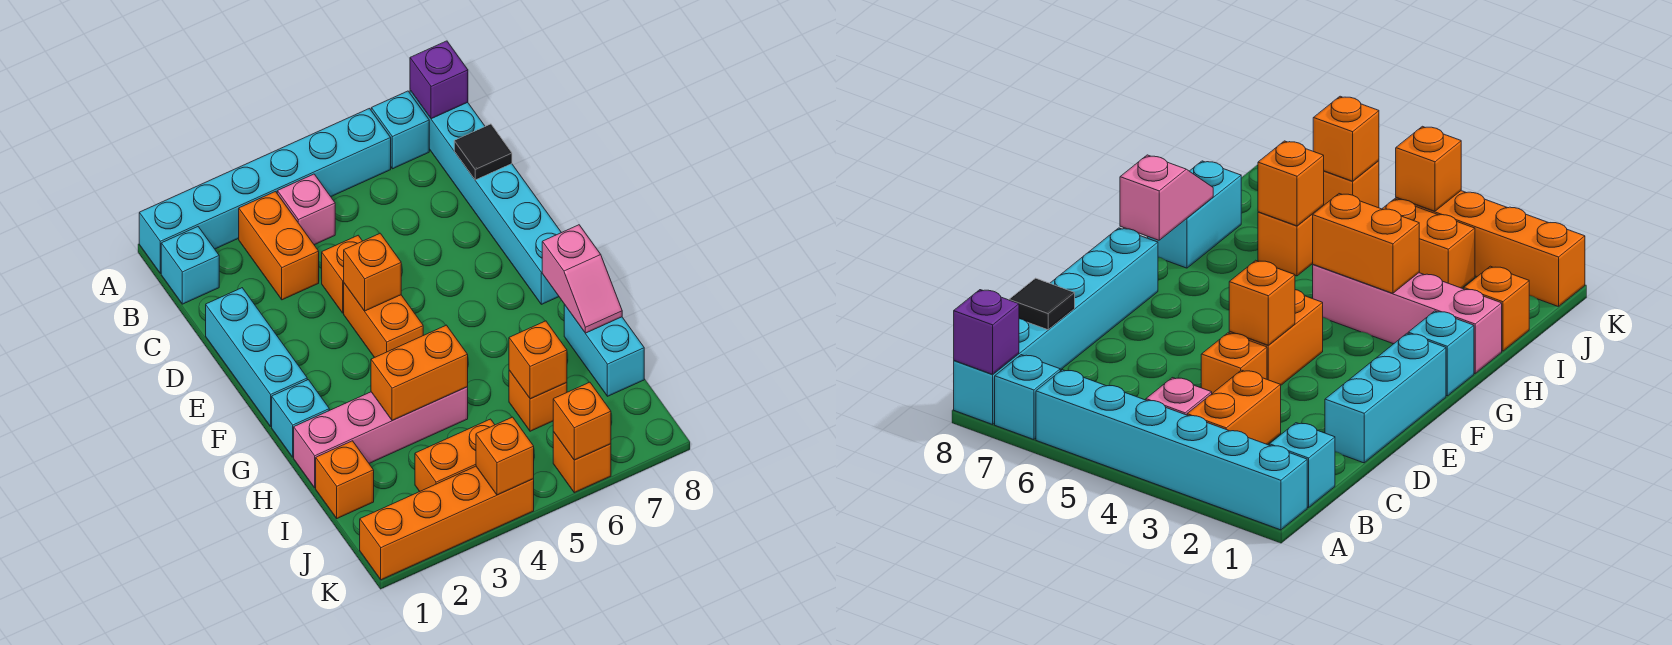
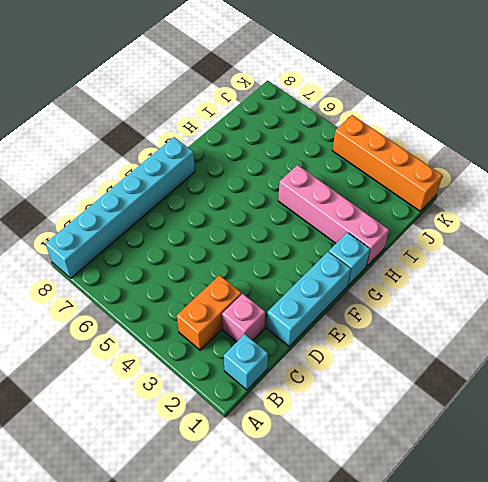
pink 1x1 brick [222,294,265,342] -> pink 1x1 brick moved to [277,174,335,245]
none -> cyan 1x6 brick [139,109,391,274]
none -> cyan 1x1 brick [371,91,429,169]
none -> orange 1x1 brick [322,235,362,313]

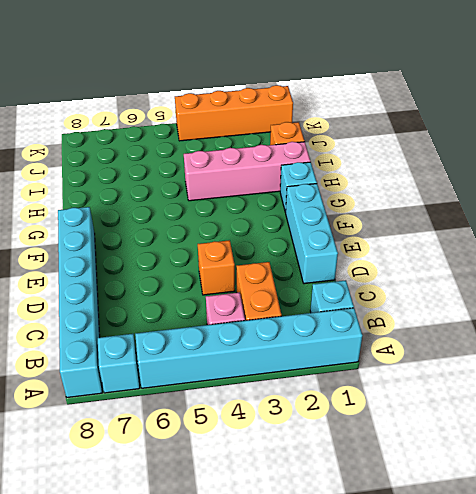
none -> orange 1x2 brick [344,283,423,358]
none -> cyan 1x2 brick [564,305,644,396]
none -> orange 1x1 brick [509,370,567,431]

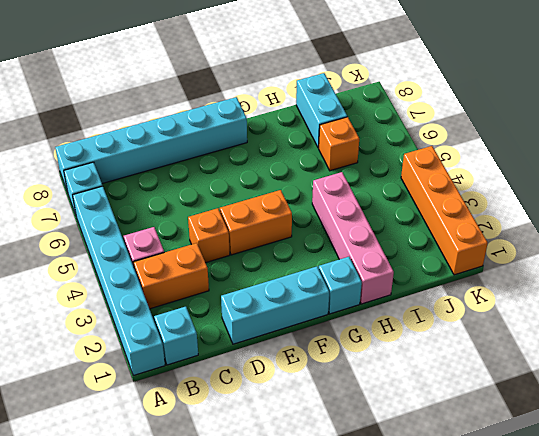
cyan 1x2 brick [296,73,347,148] -> cyan 1x2 brick turned to [564,305,644,396]
none -> orange 1x1 brick [316,441,374,518]
none -> orange 1x2 brick [415,419,495,491]
none -> orange 1x1 brick [553,432,611,493]

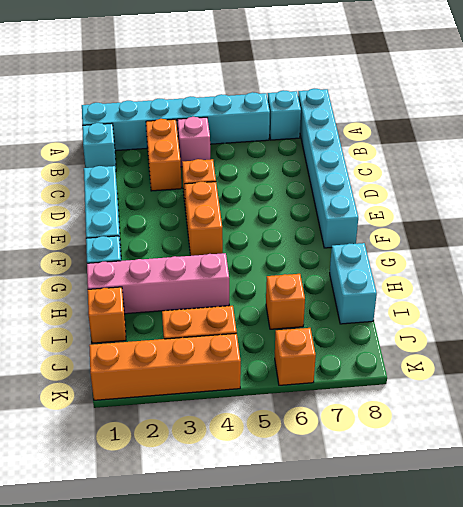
none -> purple 1x1 brick [410,41,468,119]
none -> black 1x1 tile [454,124,512,180]
none -> orange 1x1 brick [344,233,401,311]

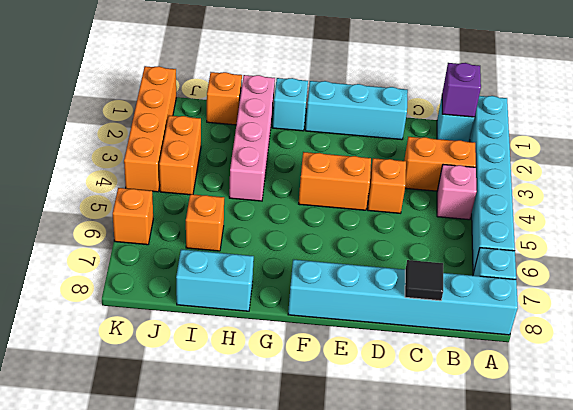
purple 1x1 brick [442,63,481,117] -> purple 1x1 brick moved to [410,41,468,119]
none -> orange 1x1 brick [344,233,401,311]
none -> pink 1x2 slope [542,225,622,333]
none -> orange 1x2 brick [371,325,468,421]

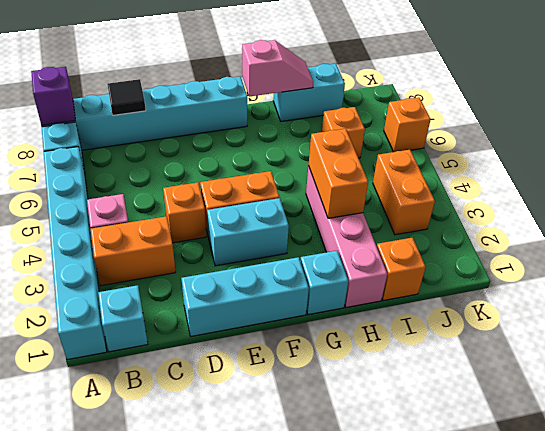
cyan 1x2 brick [207,198,289,266] -> none
none -> orange 1x4 brick [360,466,534,580]
none -> orange 1x1 brick [344,233,401,311]
none -> orange 1x1 brick [509,321,567,399]

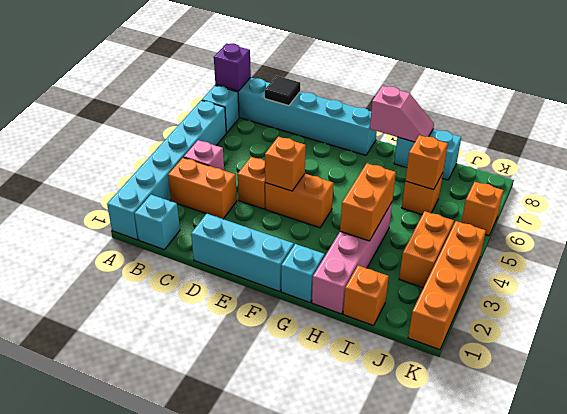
none -> orange 1x1 brick [476,417,534,495]
none -> orange 1x1 brick [553,382,611,460]

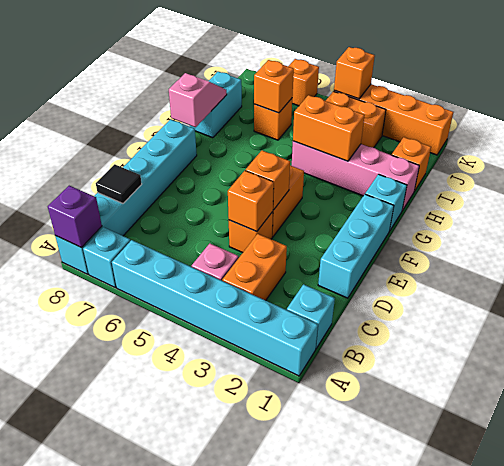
orange 1x1 brick [228,171,274,232] -> orange 1x1 brick moved to [553,382,611,460]

